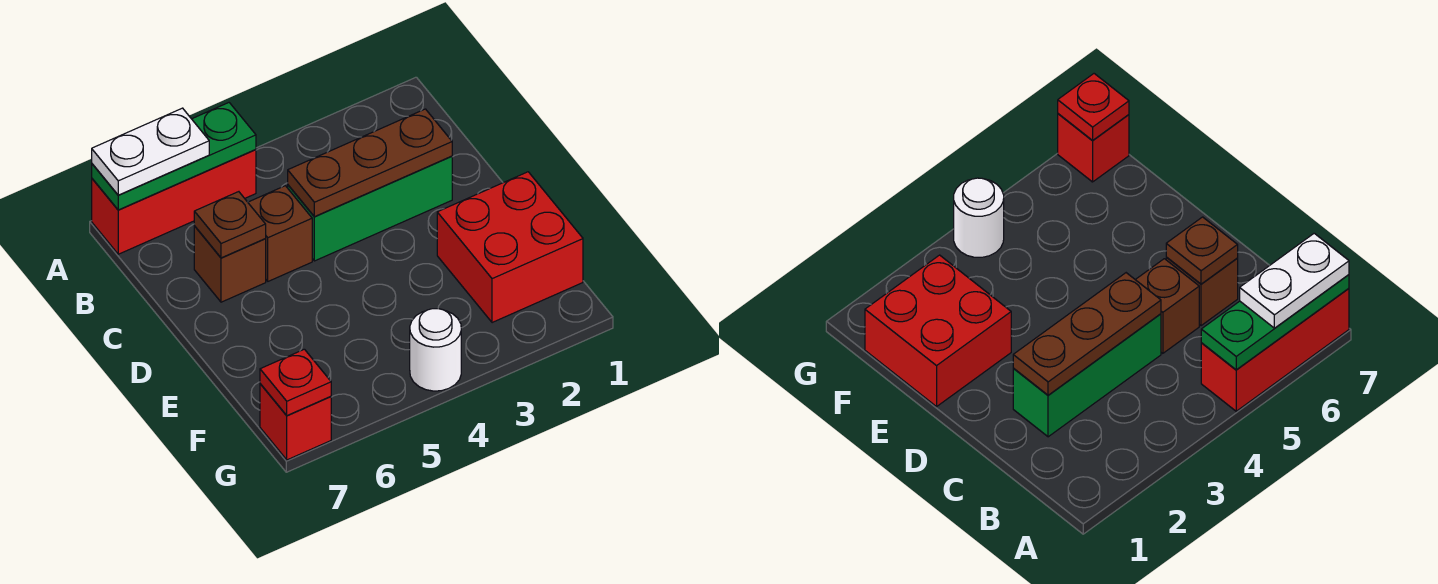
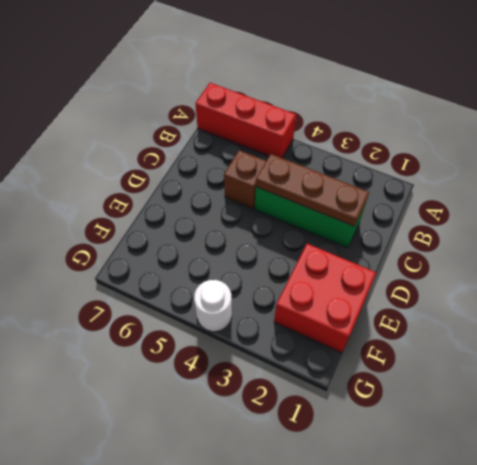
none -> brown 1x1 brick [194,226,266,302]
none -> red 1x1 brick [260,384,331,460]
none -> green 1x3 plate [92,103,256,210]

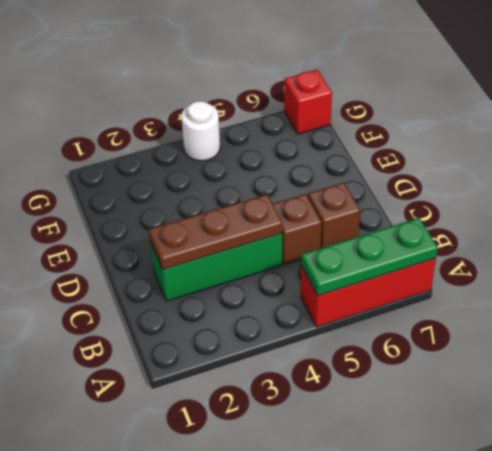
none -> red 2x2 brick [437,172,583,323]
none -> brown 1x1 plate [194,192,266,258]
none -> red 1x1 plate [260,349,331,415]

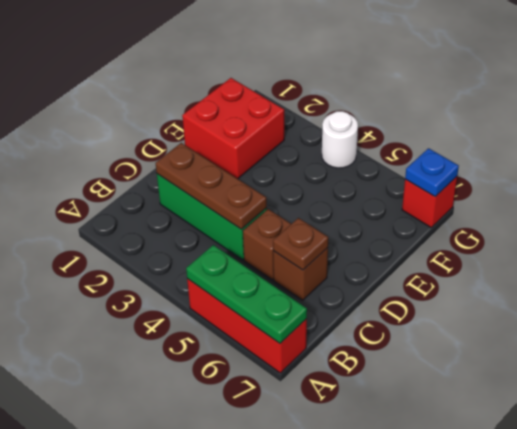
blue 1x1 plate [405,148,459,197] -> red 1x1 plate [260,349,331,415]
none -> white 1x2 plate [92,108,209,195]

